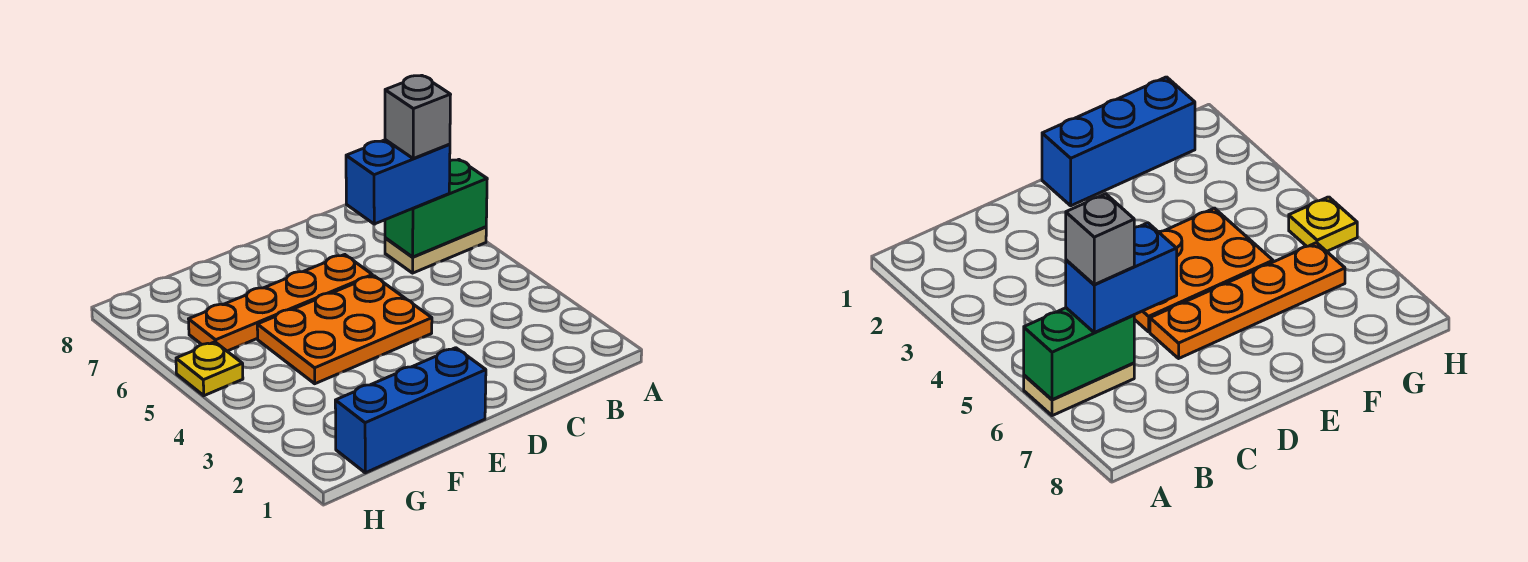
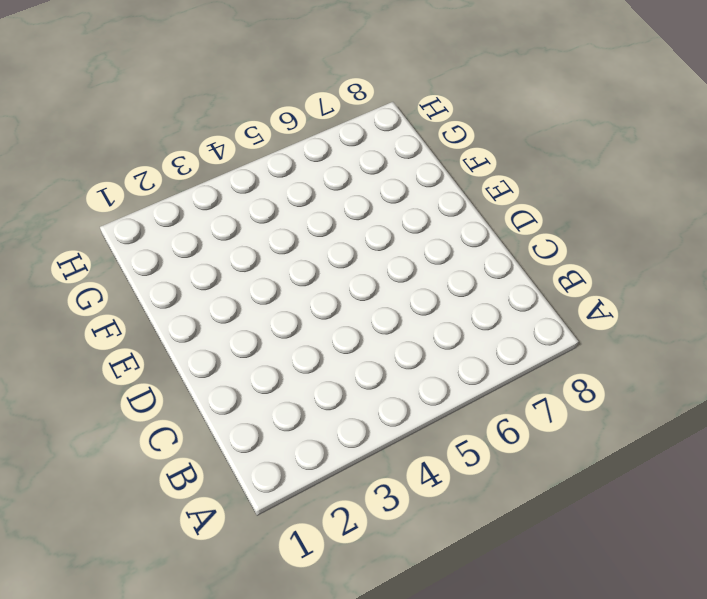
none -> tan 1x2 plate [385,227,486,273]
none -> orange 2x3 plate [257,276,432,384]

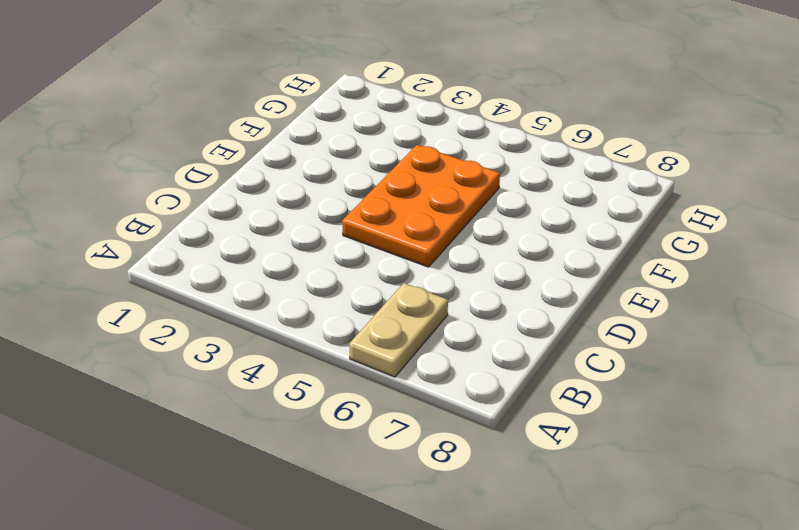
none -> orange 1x4 plate [189,255,372,351]
none -> blue 1x3 brick [335,348,486,473]

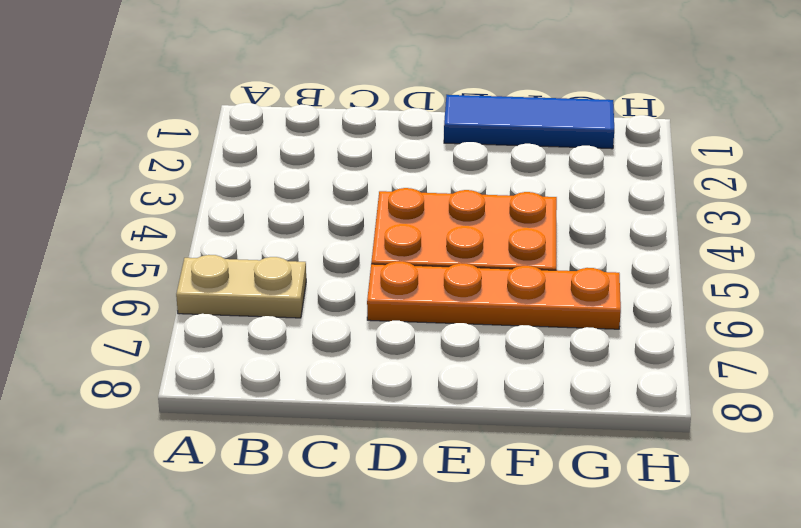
blue 1x3 tile [444,95,614,149] -> blue 1x3 brick [335,348,486,473]
none -> yellow 1x1 plate [176,342,243,396]
none -> green 1x2 brick [385,160,487,257]

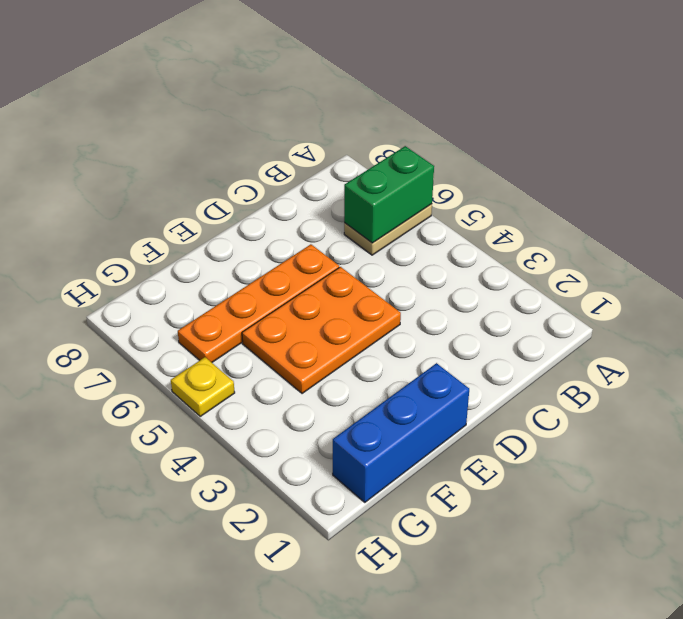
none -> blue 1x2 brick [346,140,450,224]
none -> grey 1x1 brick [385,76,451,158]

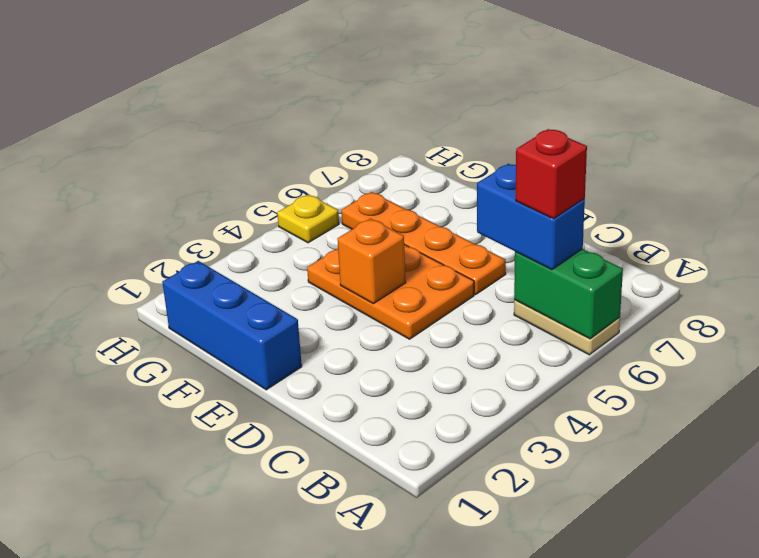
red 1x1 brick [516,129,587,219] -> grey 1x1 brick [385,76,451,158]
orange 1x1 brick [338,218,406,304] -> none

